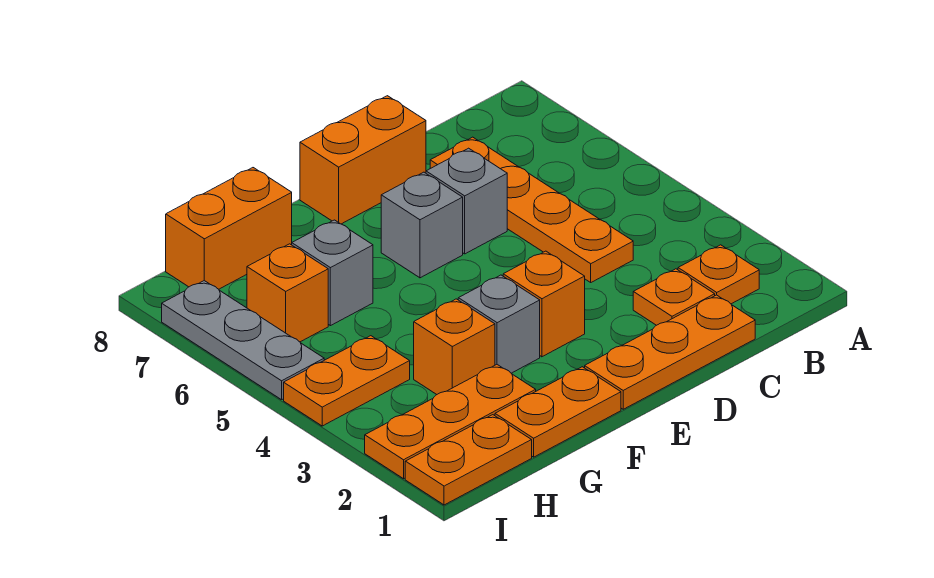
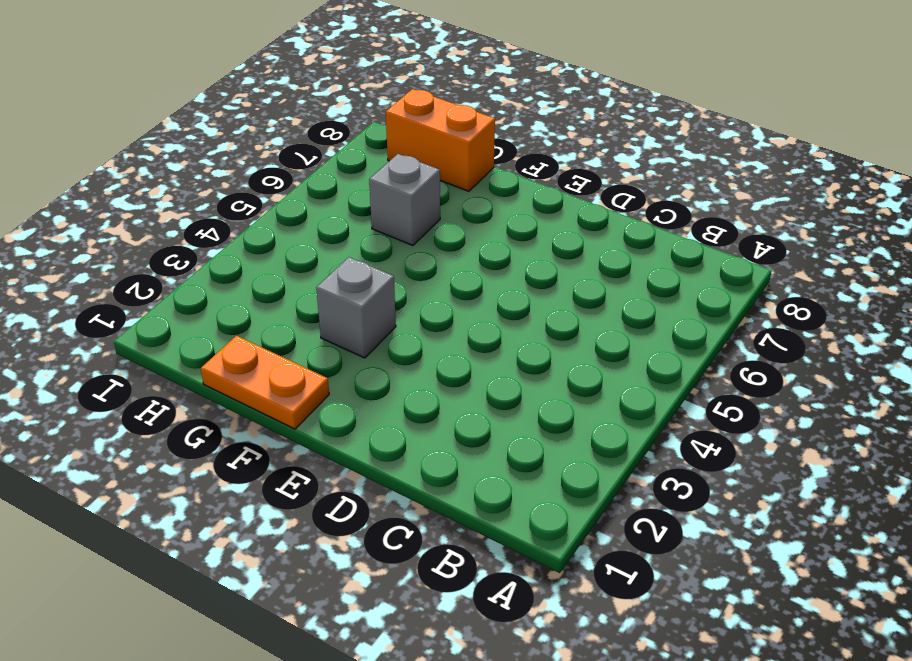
none -> orange 1x1 plate [678,245,759,304]
none -> orange 1x3 plate [585,295,755,409]
none -> orange 1x1 plate [633,269,715,325]

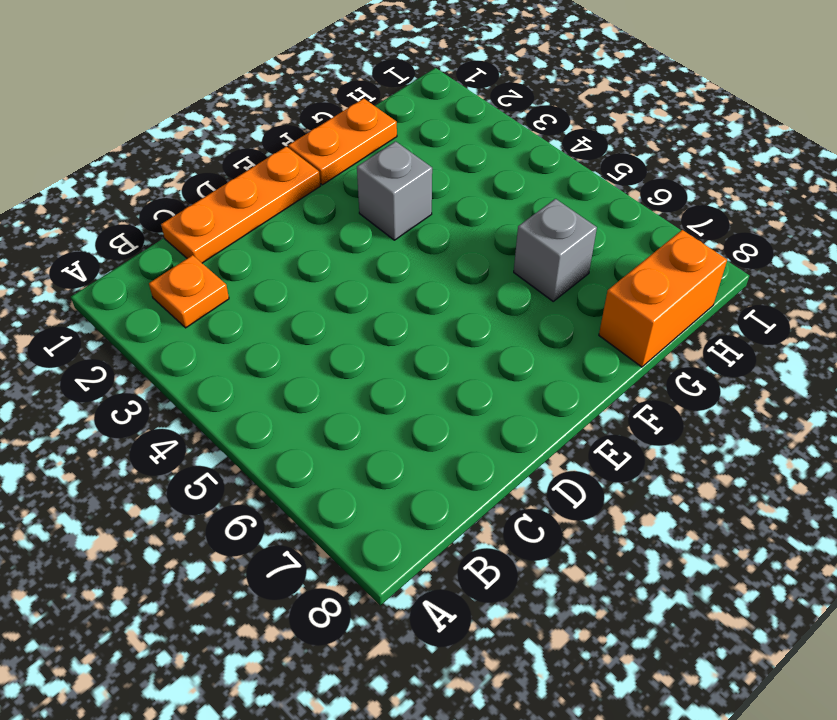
none -> orange 1x1 plate [633,269,715,325]
none -> orange 1x4 plate [430,137,633,282]
none -> grey 1x1 brick [426,148,507,254]

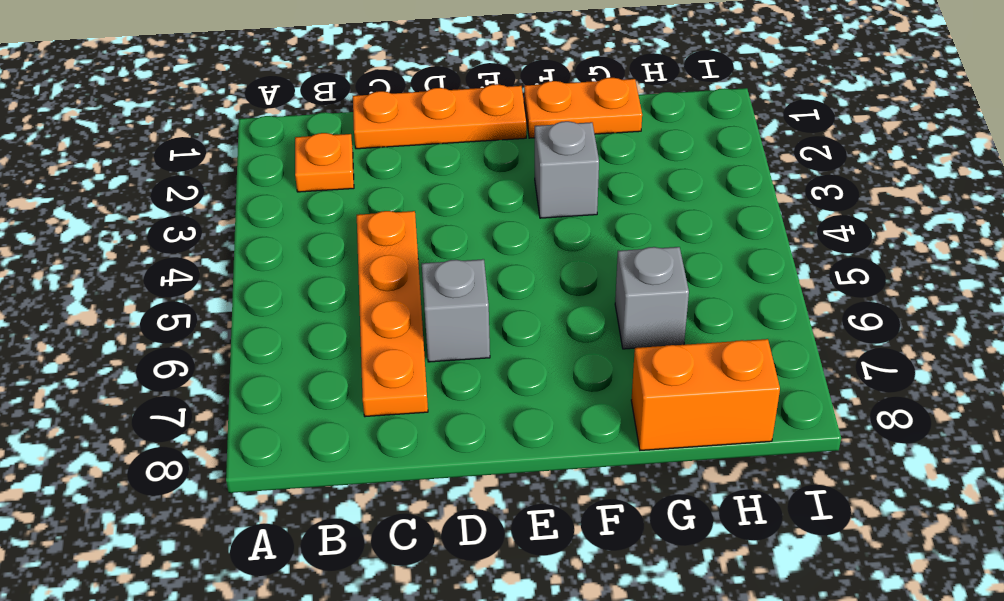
none -> orange 1x1 plate [633,269,715,325]
none -> orange 1x2 brick [300,96,426,224]
none -> orange 1x1 brick [503,251,585,357]

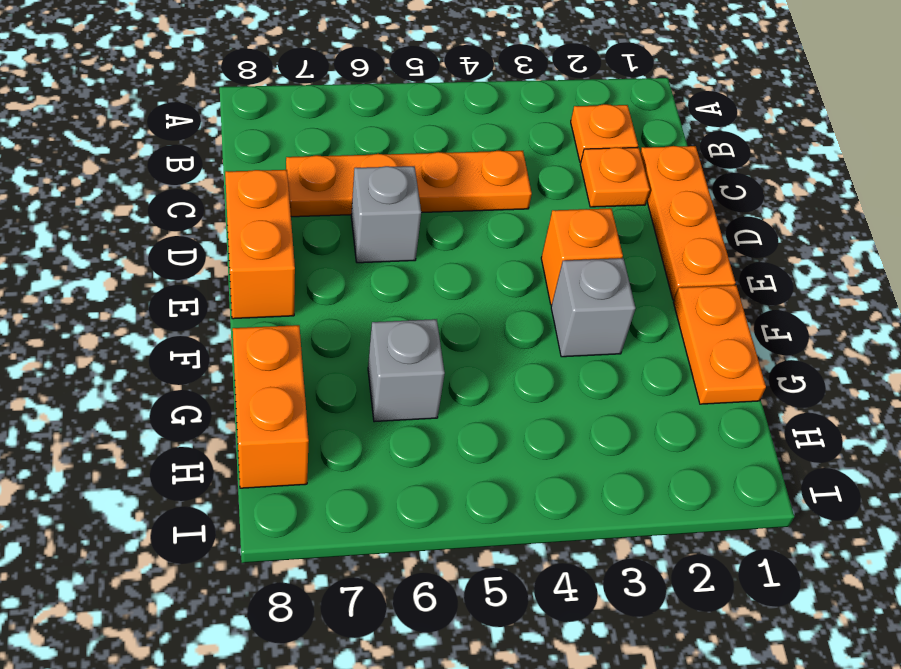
none -> grey 1x1 brick [381,172,463,278]
none -> orange 1x3 plate [365,365,536,479]
none -> orange 1x1 brick [414,299,495,394]

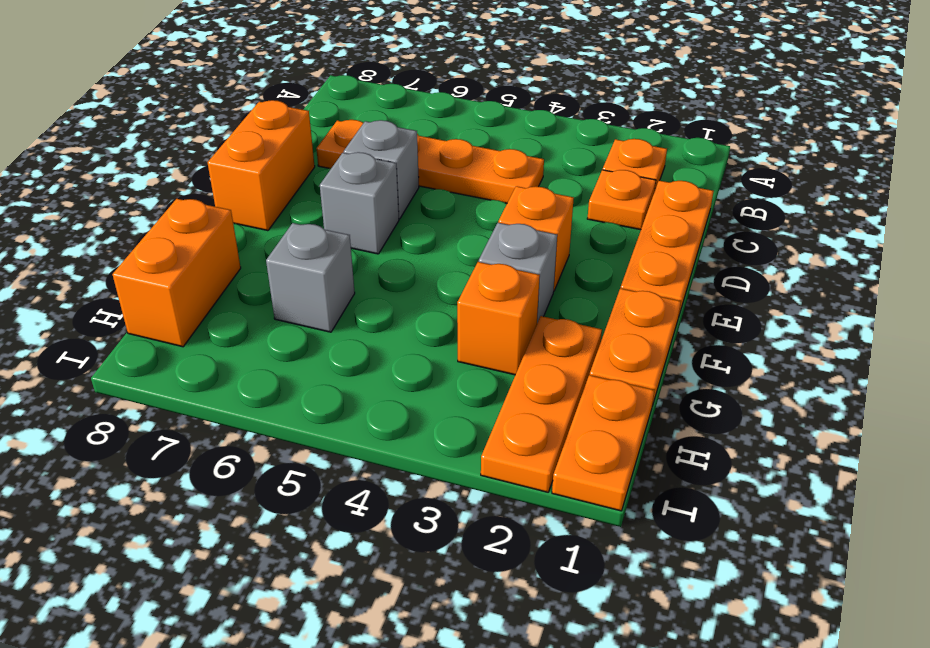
none -> orange 1x2 plate [284,336,410,426]
none -> orange 1x1 brick [247,244,328,342]
none -> grey 1x3 plate [162,281,324,400]

